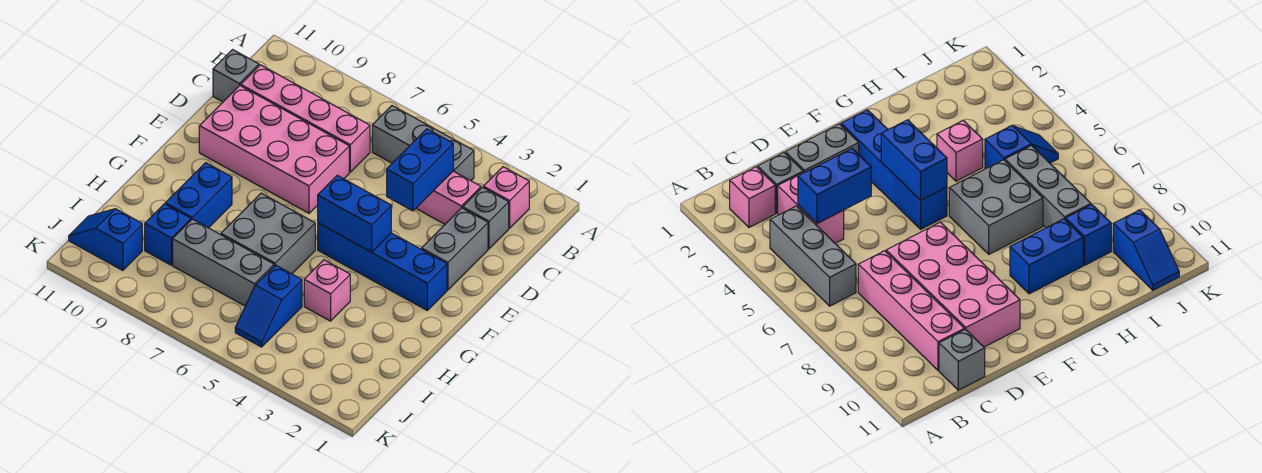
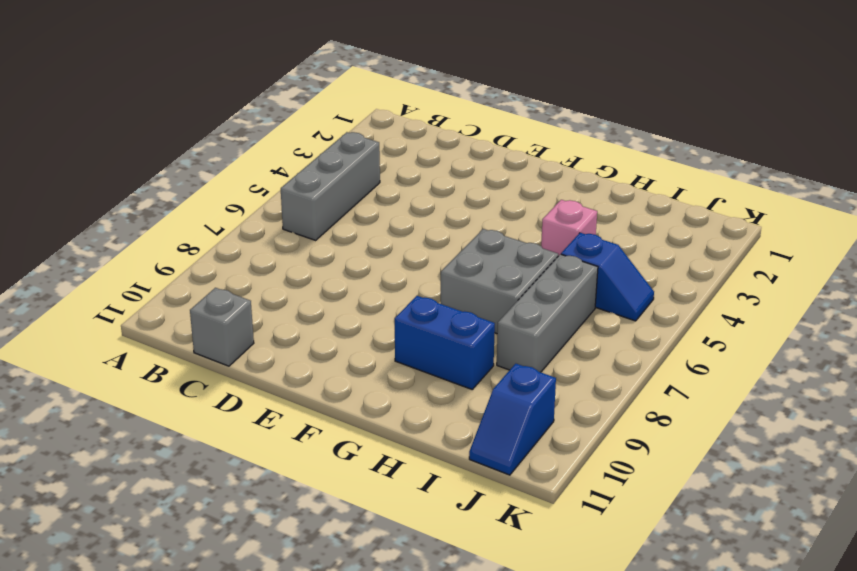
none -> pink 1x1 brick [483,167,529,228]
none -> grey 1x1 brick [463,187,509,249]
none -> pink 1x2 brick [416,171,481,224]

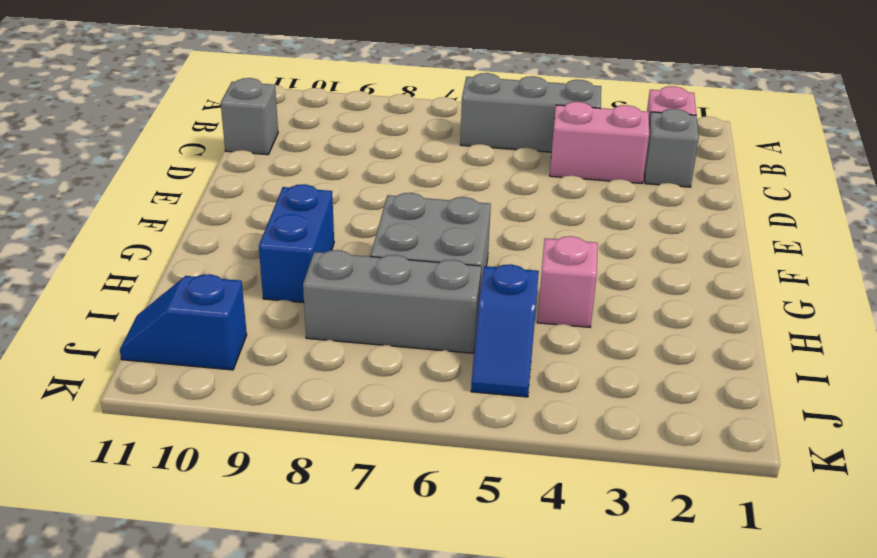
none -> pink 1x4 brick [241,65,370,172]
none -> grey 1x2 brick [422,208,488,290]
none -> pink 2x4 brick [199,86,349,213]

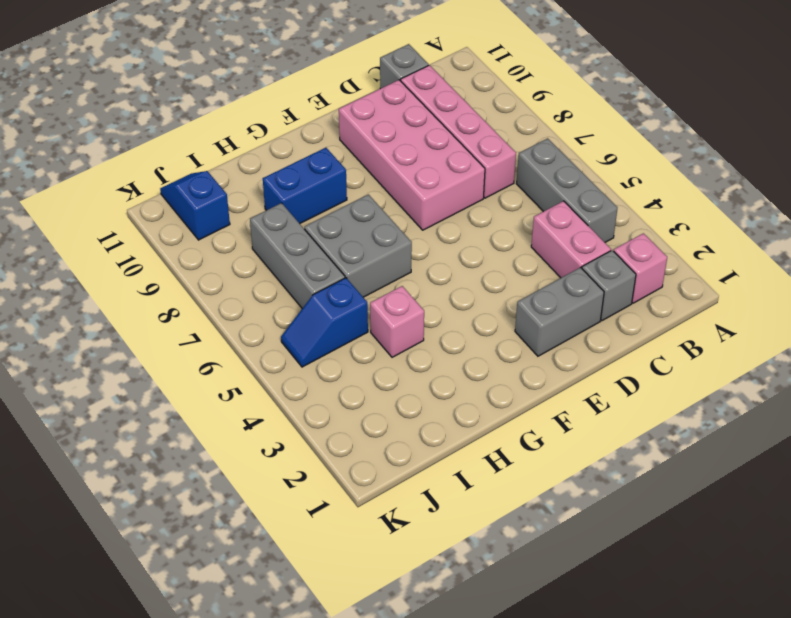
none -> blue 1x4 brick [318,223,447,310]
none -> blue 1x1 brick [145,204,191,265]
none -> blue 1x2 brick [387,129,453,211]

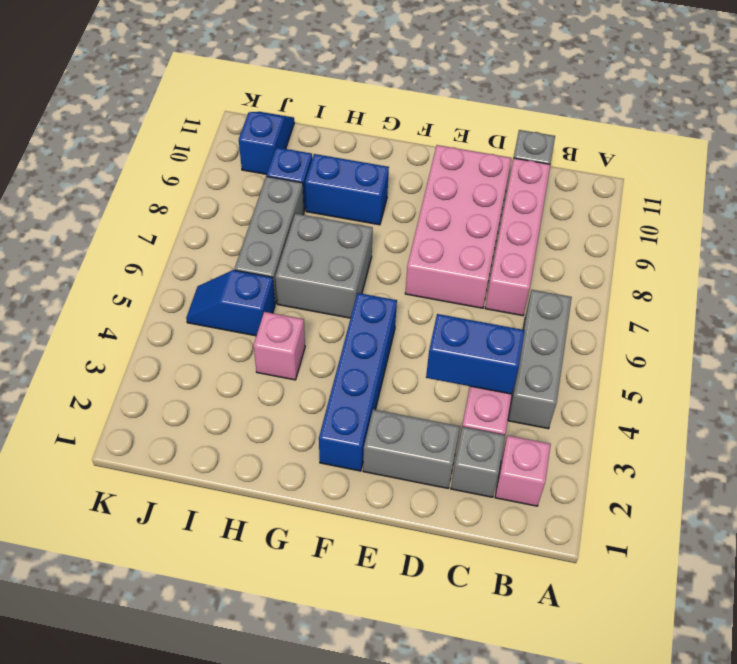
none -> blue 1x2 brick [318,175,391,252]

